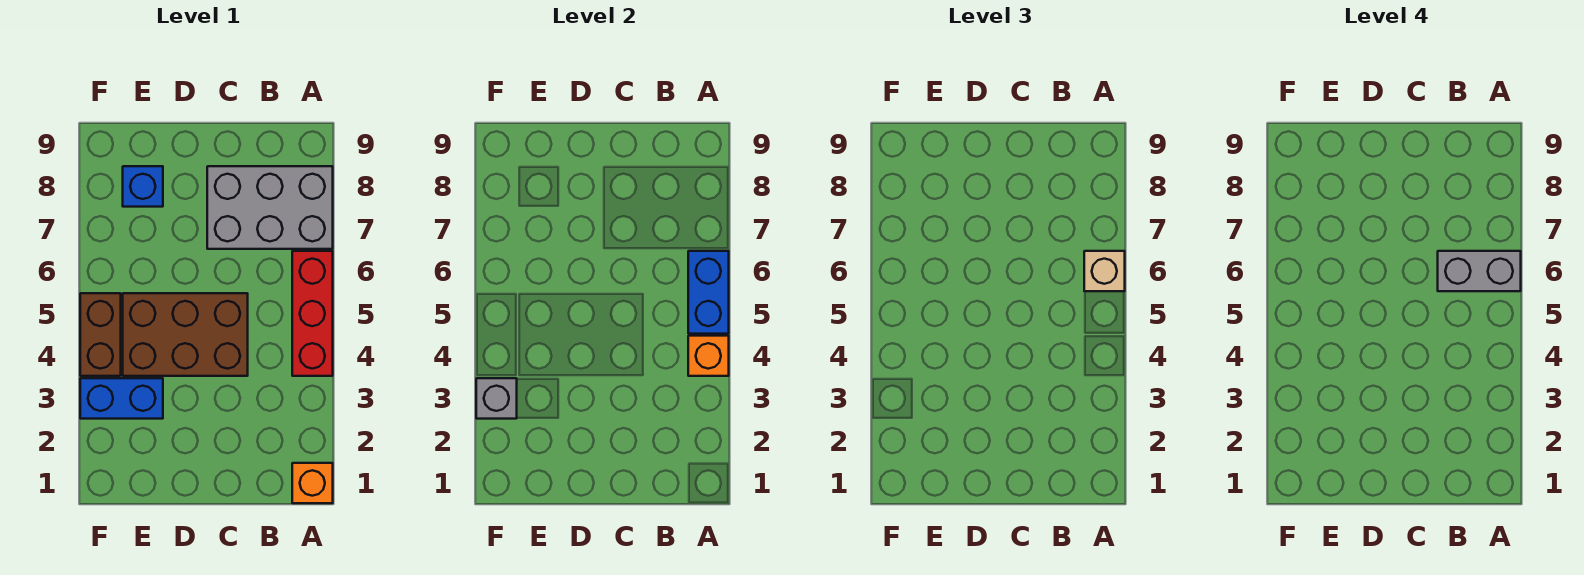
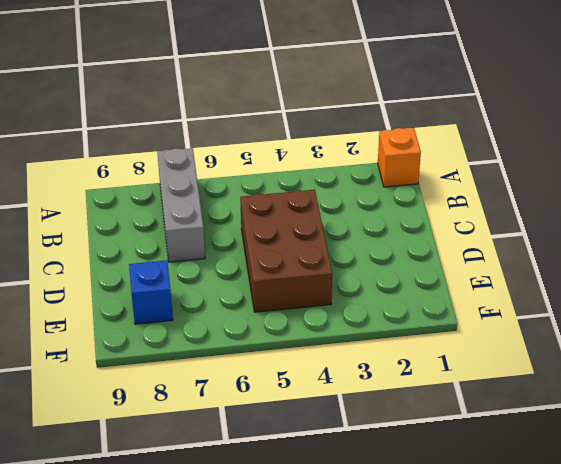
grey 1x3 brick [157,148,205,262] -> grey 2x3 brick [207,166,333,249]
none -> red 1x3 brick [292,251,333,376]
none -> blue 1x2 brick [80,378,163,419]
none -> brown 1x2 brick [80,293,121,376]

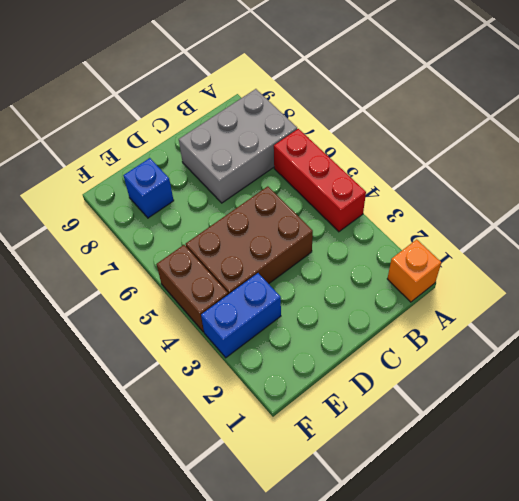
none -> orange 1x1 brick [688,336,729,376]
none -> blue 1x2 brick [688,251,729,334]
none -> grey 1x1 brick [476,378,517,419]

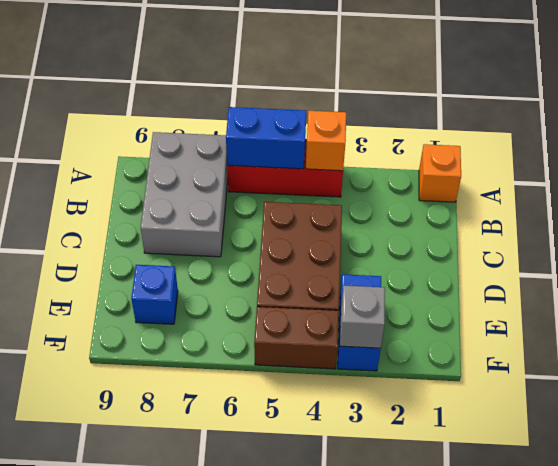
none -> tan 1x1 brick [1084,251,1125,291]
none -> grey 1x2 brick [1438,251,1521,291]

